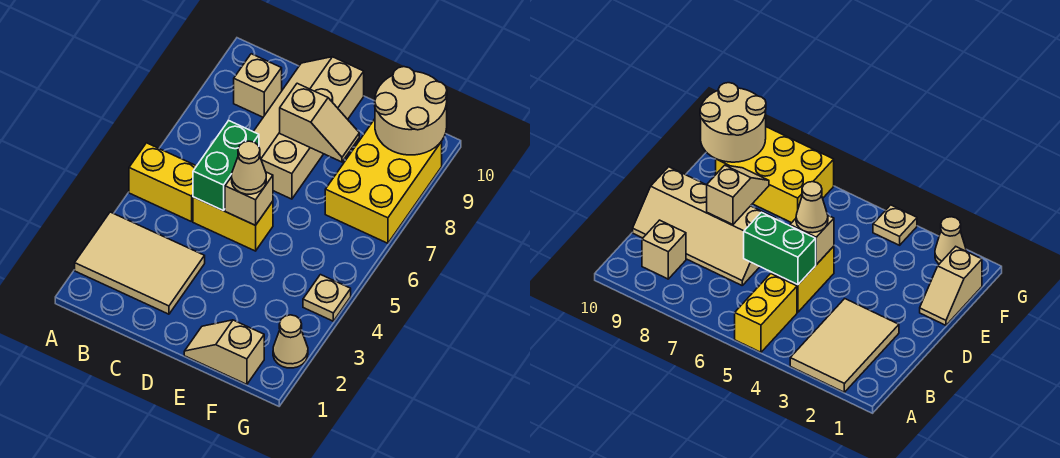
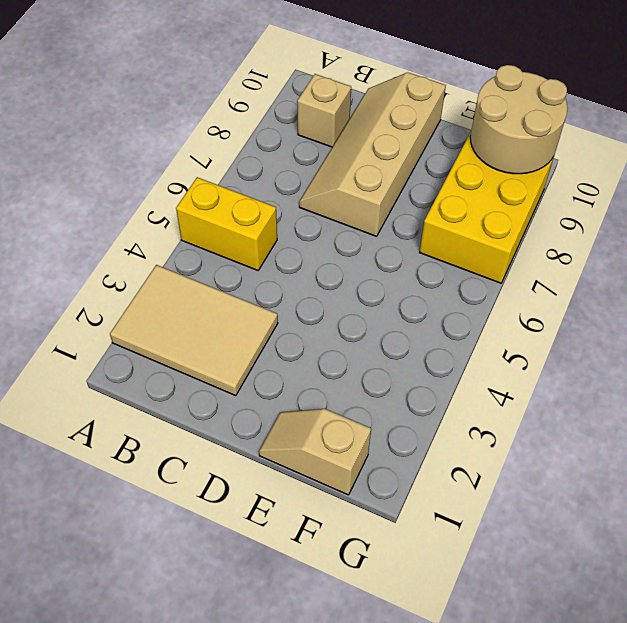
none -> yellow 1x2 brick [193,197,273,251]
none -> tan 1x1 cone [273,315,308,368]
none -> tan 1x1 plate [303,275,351,321]

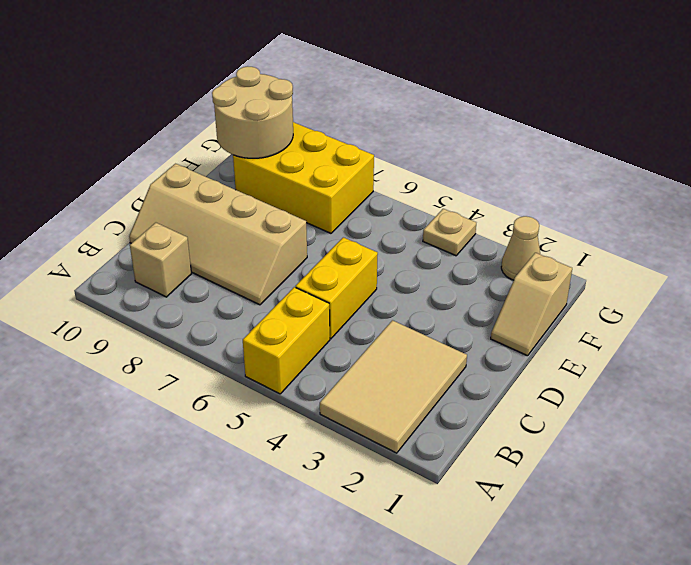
none -> green 1x2 brick [193,120,259,211]
none -> tan 1x1 brick [225,172,273,225]
none -> tan 1x2 slope [280,83,359,162]

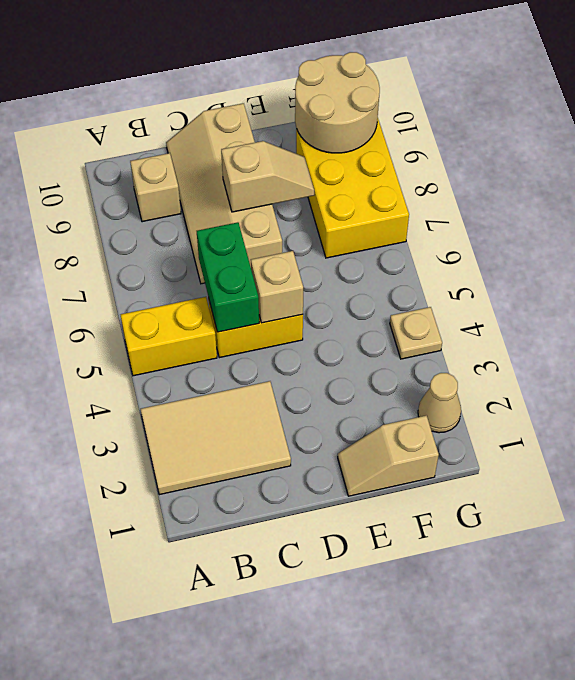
none -> tan 1x1 cone [232,141,266,194]

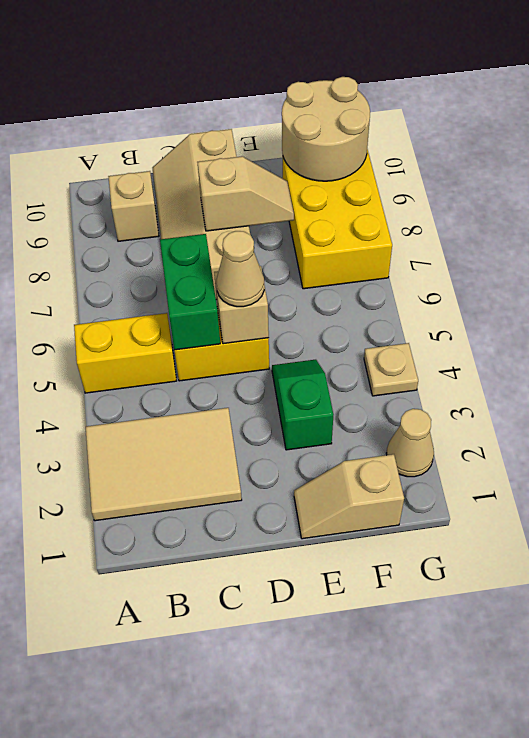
green 1x2 slope [272,360,333,450] -> none

